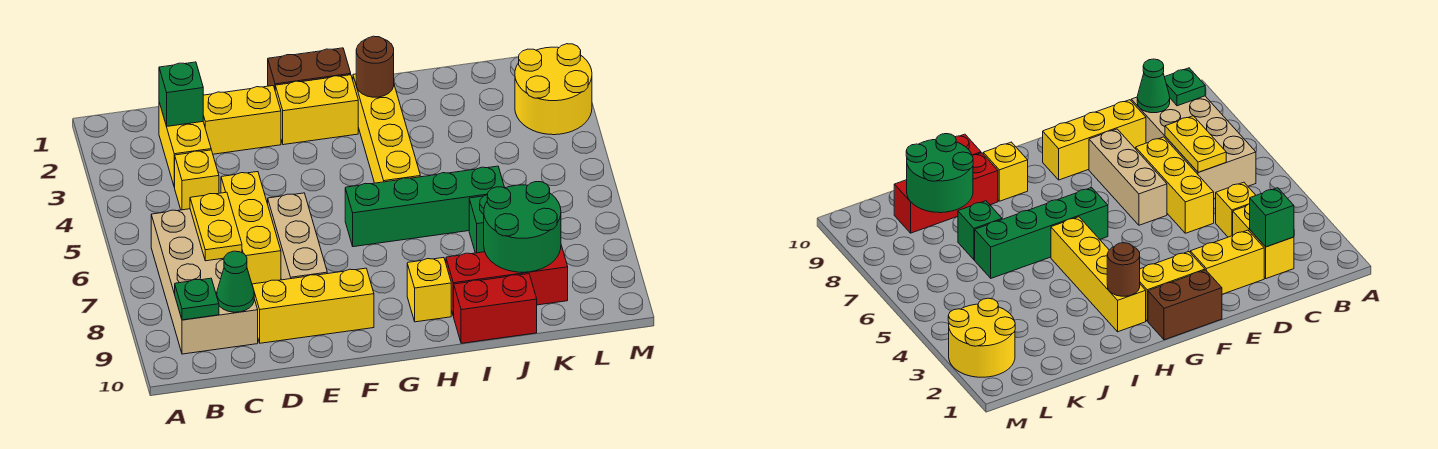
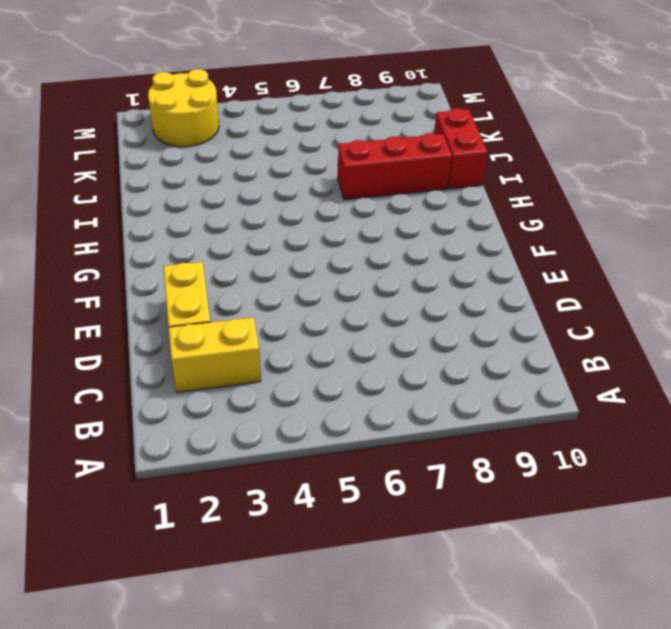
red 1x3 brick [338,133,452,200] -> red 1x3 brick turned to [446,245,568,316]
none -> tan 2x4 brick [151,209,258,354]
none -> yellow 1x1 brick [174,150,219,210]
none -> yellow 1x3 brick [221,172,281,284]

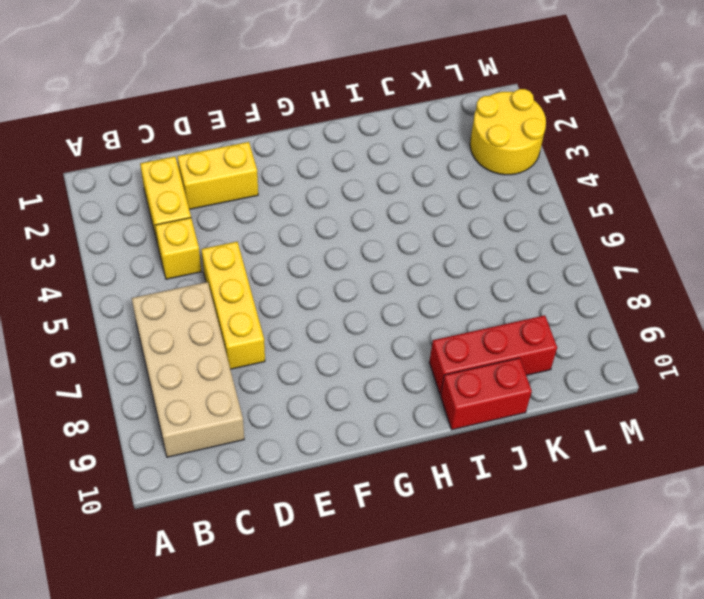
none -> yellow 1x3 brick [252,268,374,343]
none -> tan 1x3 brick [268,193,327,280]
none -> brown 1x2 brick [268,48,351,89]

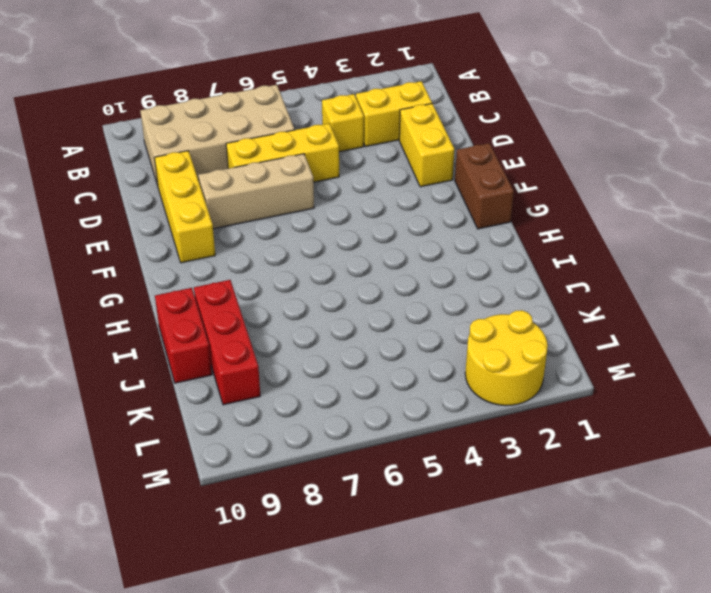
none -> yellow 1x2 brick [275,75,358,145]
none -> green 1x4 brick [345,166,505,247]
none -> yellow 1x4 brick [353,74,420,183]

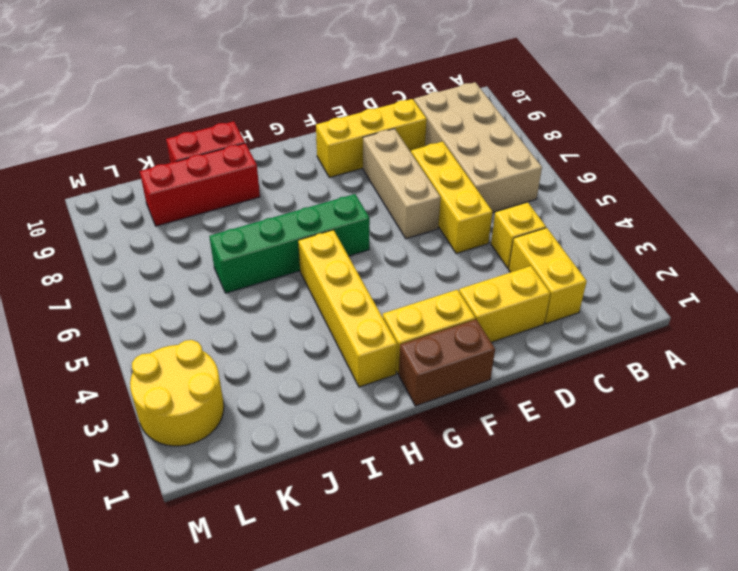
none -> yellow 1x1 brick [407,258,451,322]
none -> green 1x1 brick [469,195,488,253]
none -> green 1x1 plate [175,278,219,320]

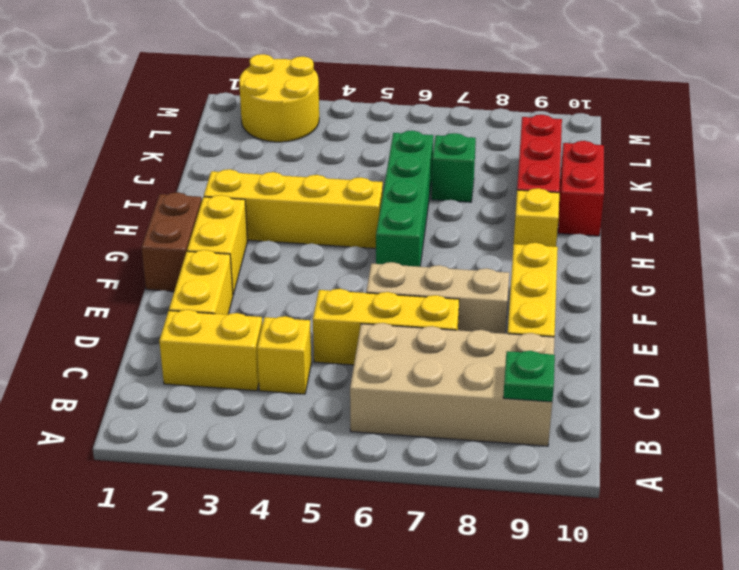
none -> green 1x1 brick [159,62,203,126]
none -> yellow 1x2 plate [190,192,242,261]
none -> green 1x1 cone [217,251,254,312]

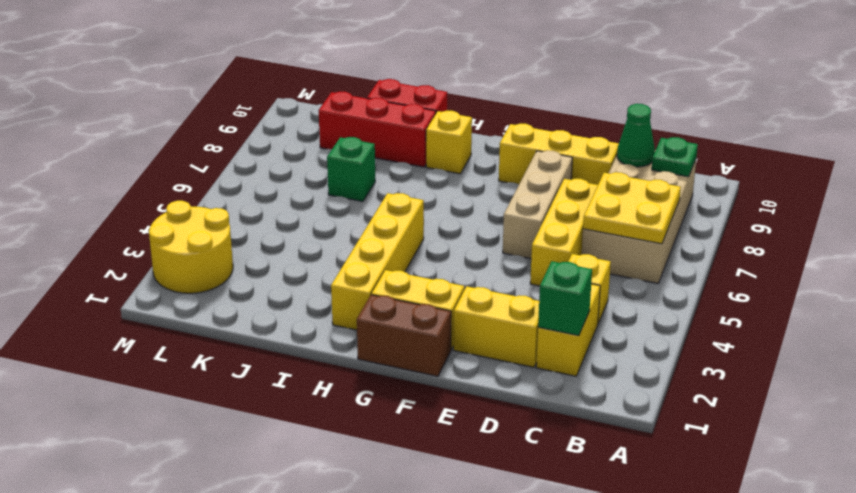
yellow 2x2 plate [583,172,681,244] -> yellow 1x2 plate [190,192,242,261]
none -> green 1x4 brick [345,166,505,247]
none -> brown 1x1 round brick [356,36,394,97]
none -> green 2x2 round brick [484,182,561,272]

